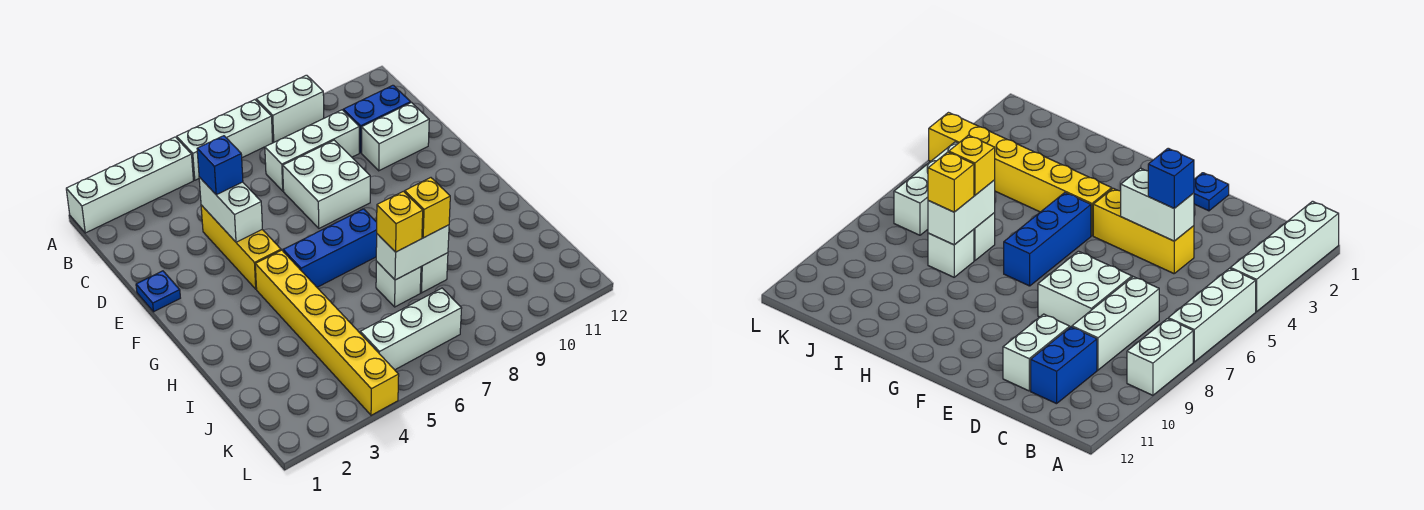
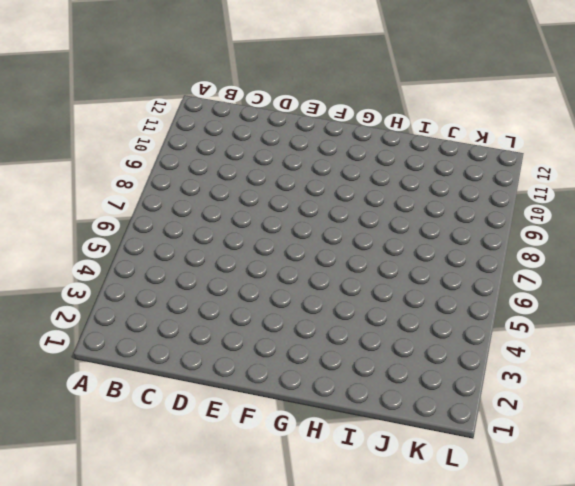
none -> white 1x4 brick [66,137,193,233]
none -> white 1x3 brick [177,100,273,180]
none -> white 1x2 brick [256,75,324,142]

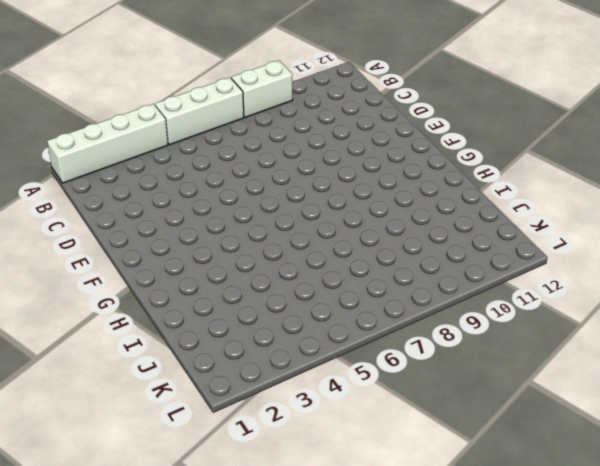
none -> white 1x3 brick [265,110,359,191]
none -> blue 1x2 brick [343,85,411,153]
none -> yellow 1x3 brick [201,205,281,289]

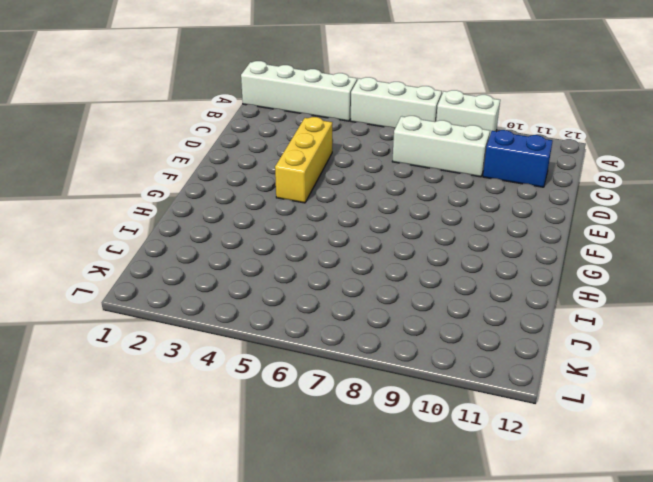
none -> white 2x2 brick [283,140,370,228]
none -> white 1x2 brick [362,103,429,171]
none -> blue 1x1 plate [136,271,180,312]

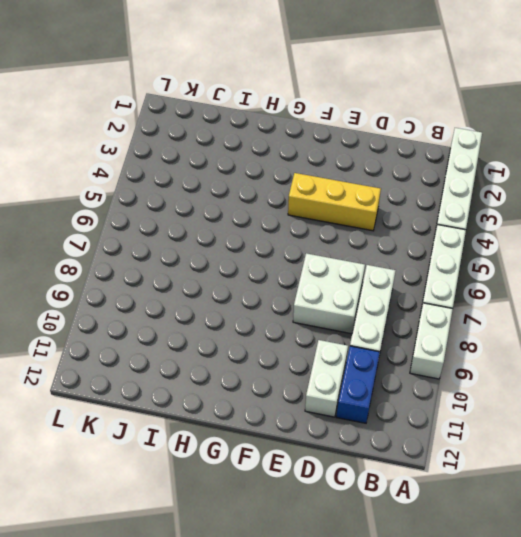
none -> blue 1x1 plate [136,271,180,312]
none -> yellow 1x6 brick [255,250,399,415]
none -> blue 1x3 brick [283,209,377,287]

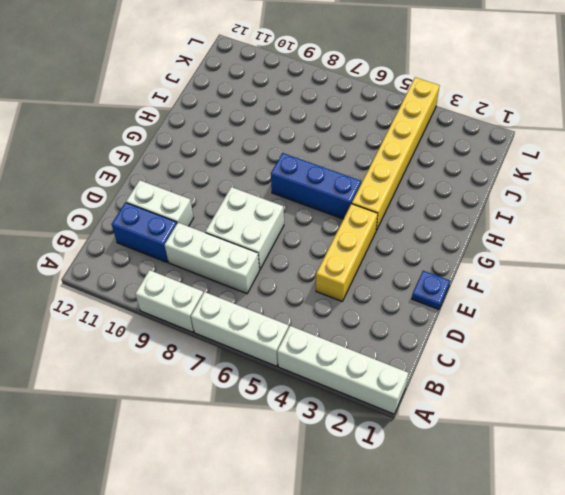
none -> white 1x1 brick [376,261,421,307]
none -> white 1x1 brick [420,253,448,293]
none -> white 1x3 brick [360,288,462,370]

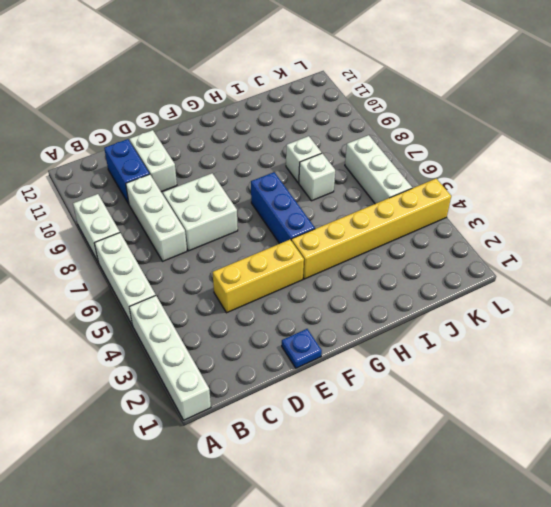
none -> white 1x2 brick [199,177,262,242]
none -> white 1x2 brick [376,225,449,280]
none -> blue 1x1 brick [197,136,243,195]

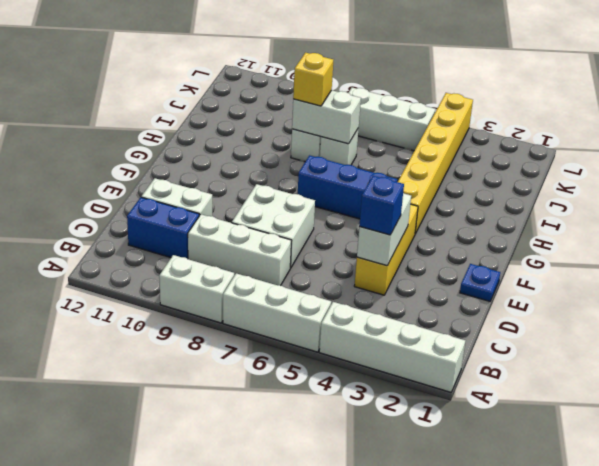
none -> yellow 1x1 brick [377,191,423,252]

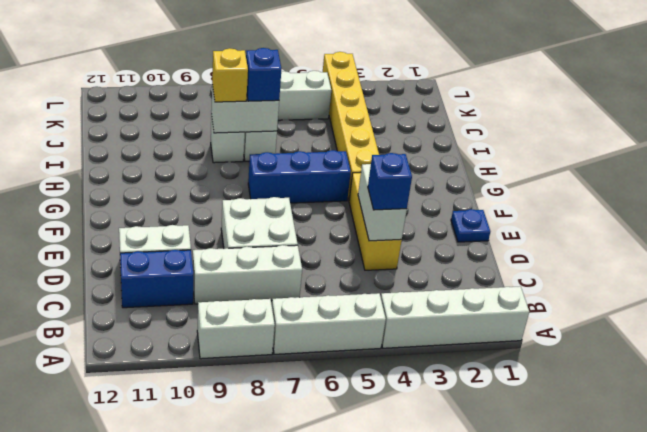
blue 1x1 brick [246,48,281,101] -> yellow 1x1 brick [377,191,423,252]

